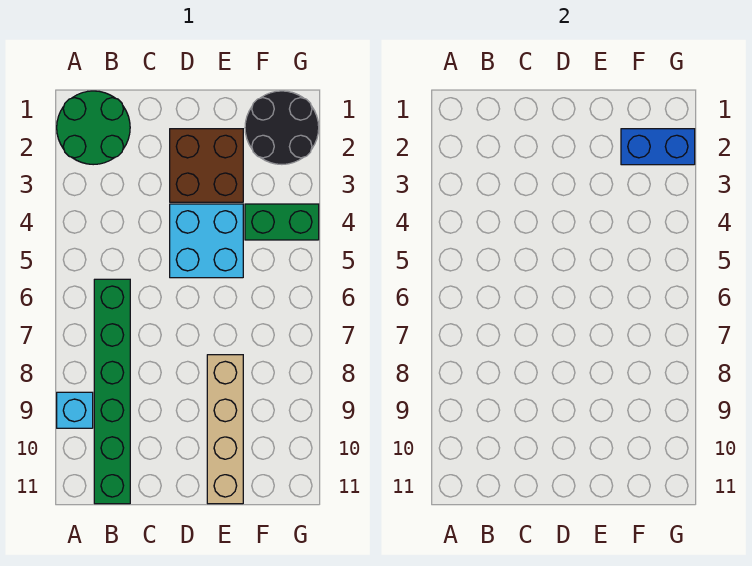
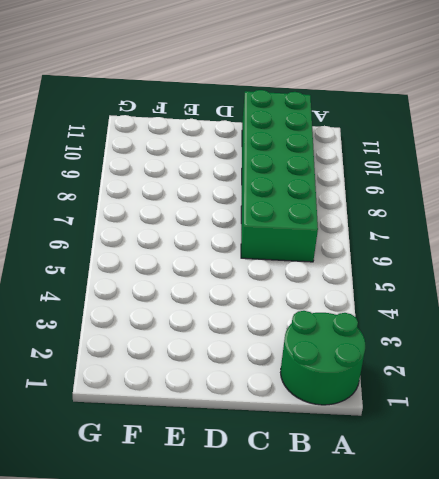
green 2x6 brick [241,90,318,262] -> green 1x6 brick [94,279,130,504]
none -> cyan 1x1 brick [57,392,93,428]
none -> brown 2x2 brick [170,129,243,202]

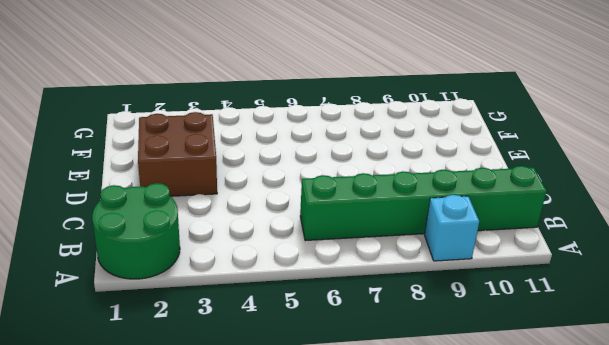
none -> cyan 2x2 brick [170,204,243,278]
none -> tan 1x4 brick [207,355,243,504]

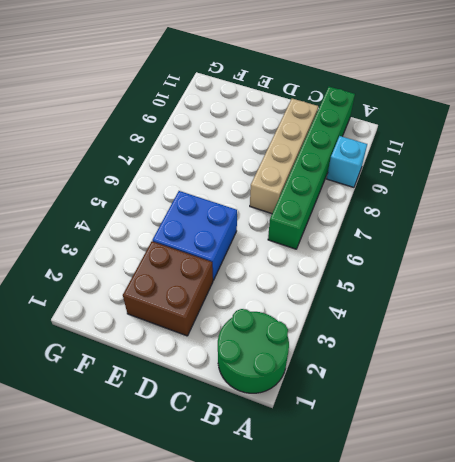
tan 1x4 brick [250,99,318,214] -> tan 1x4 brick moved to [207,355,243,504]
blue 2x2 brick [152,191,237,280] -> cyan 2x2 brick [170,204,243,278]
none -> black 2x2 round brick [245,91,319,164]
none -> green 1x2 brick [245,204,319,240]

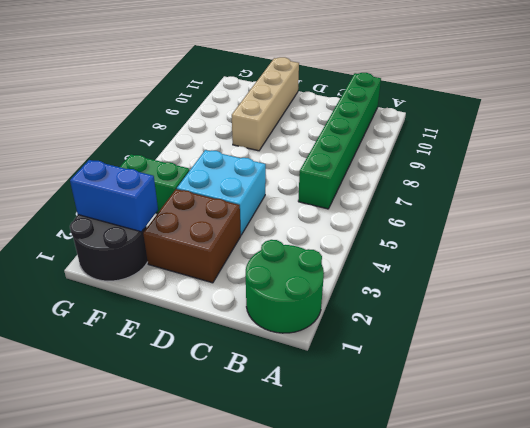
none -> cyan 1x1 brick [57,392,93,428]

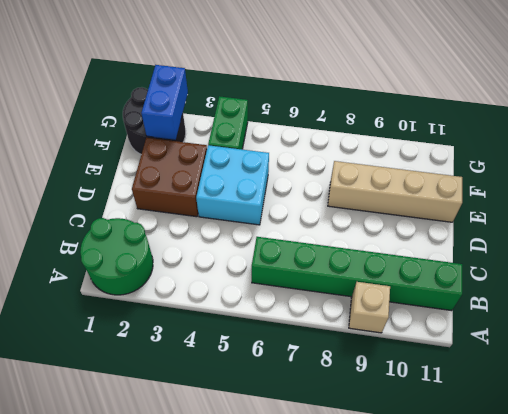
tan 1x1 brick [349,282,390,333] -> cyan 1x1 brick [57,392,93,428]

